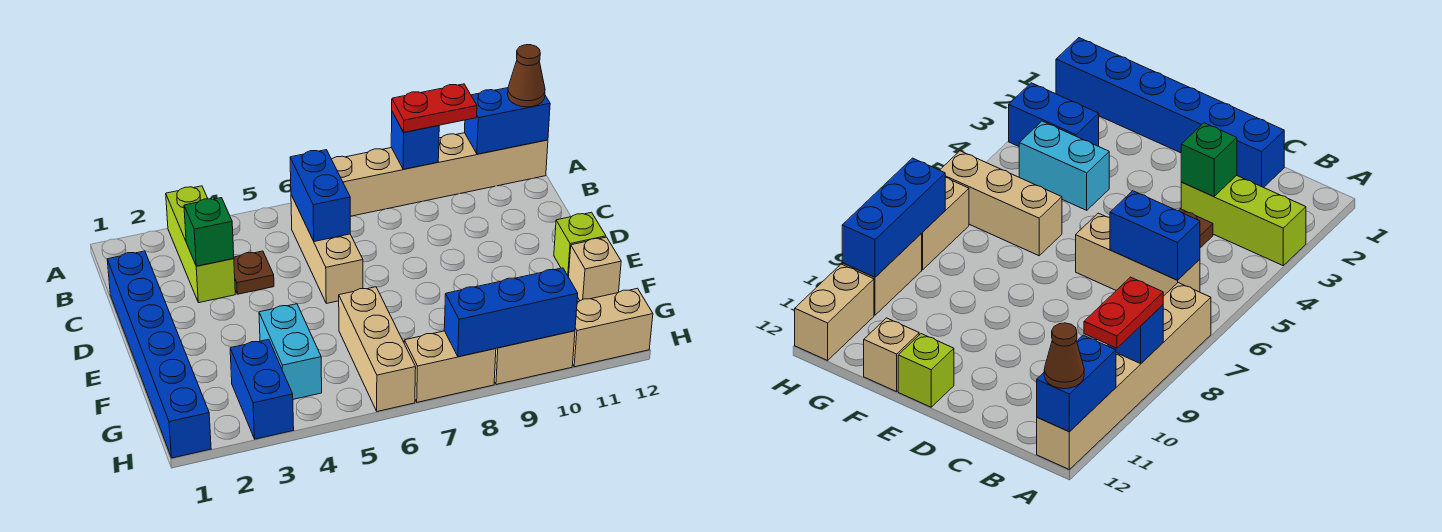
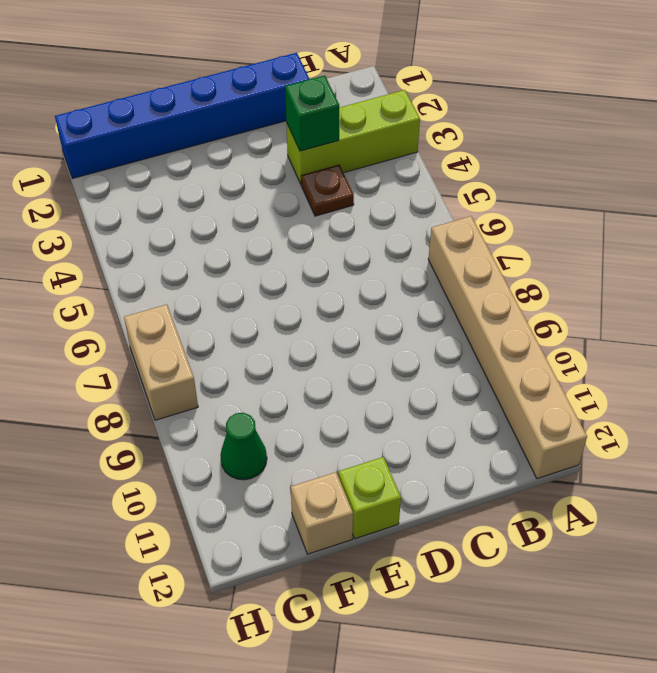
green 1x1 cone [220,413,267,480] -> none
none -> tan 1x3 brick [291,195,363,303]
none -> cyan 1x2 brick [259,304,322,399]
none -> tan 1x3 brick [339,287,416,411]

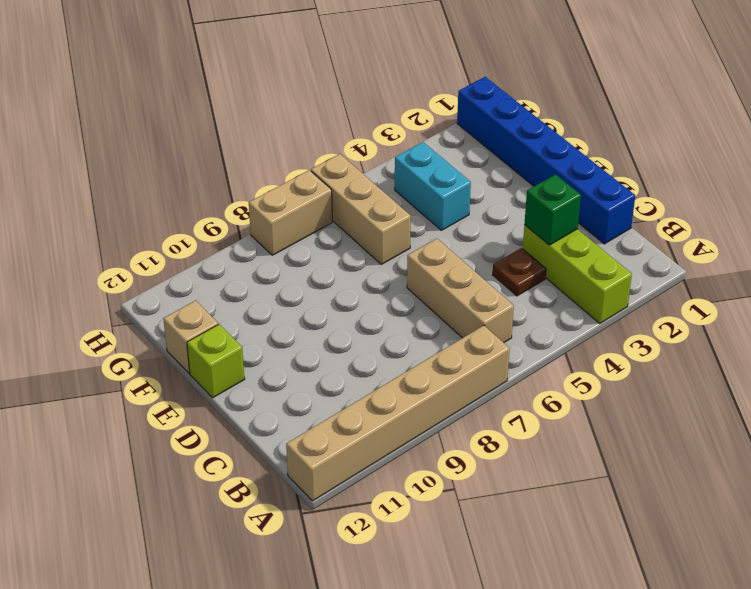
none -> blue 1x2 brick [230,339,294,439]
none -> tan 1x2 brick [494,331,575,385]
none -> tan 1x2 brick [573,288,653,367]

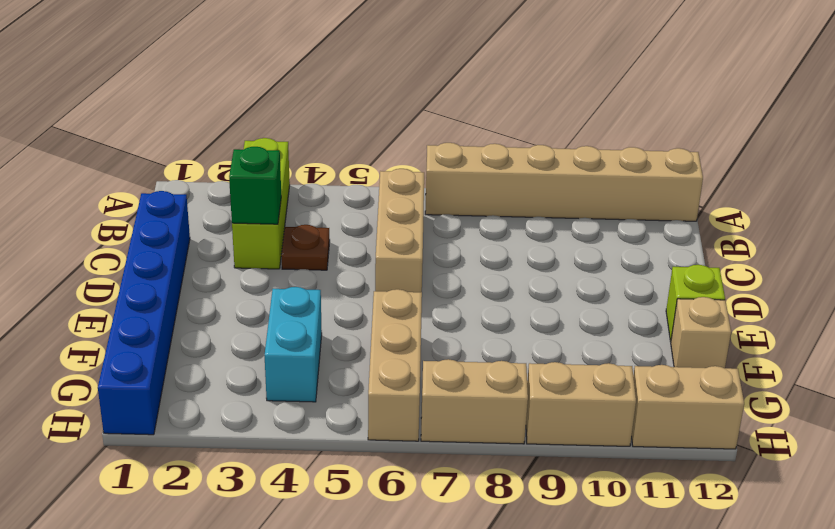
none -> blue 1x2 brick [230,339,294,439]
none -> blue 1x1 brick [391,112,439,169]
none -> blue 1x2 brick [465,88,550,154]

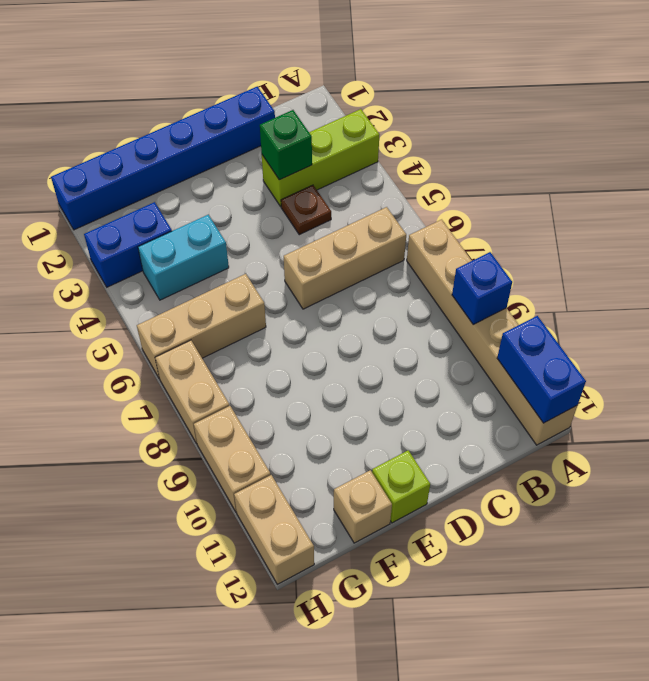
none -> blue 1x2 brick [290,150,351,242]
none -> blue 1x3 brick [444,268,578,357]
none -> red 1x2 plate [392,84,477,132]

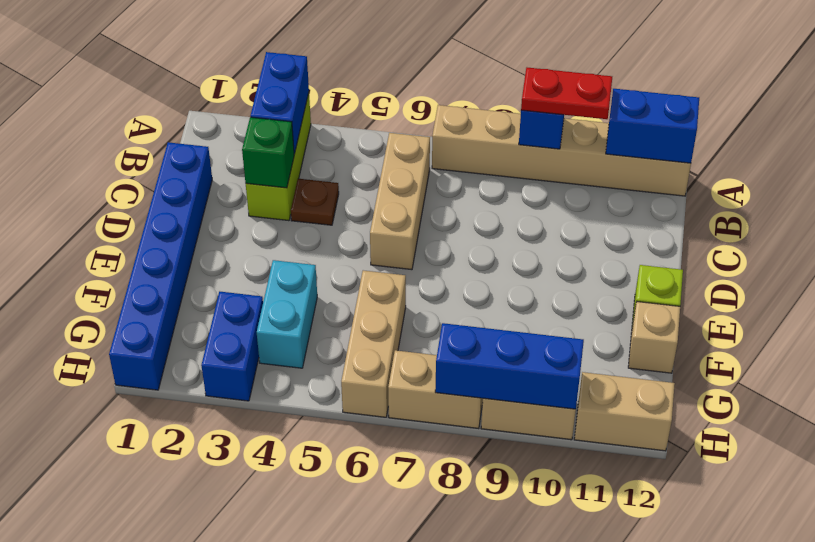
blue 1x2 brick [251,52,309,154] -> blue 1x2 brick moved to [290,150,351,242]
none -> brown 1x1 cone [508,45,545,107]

